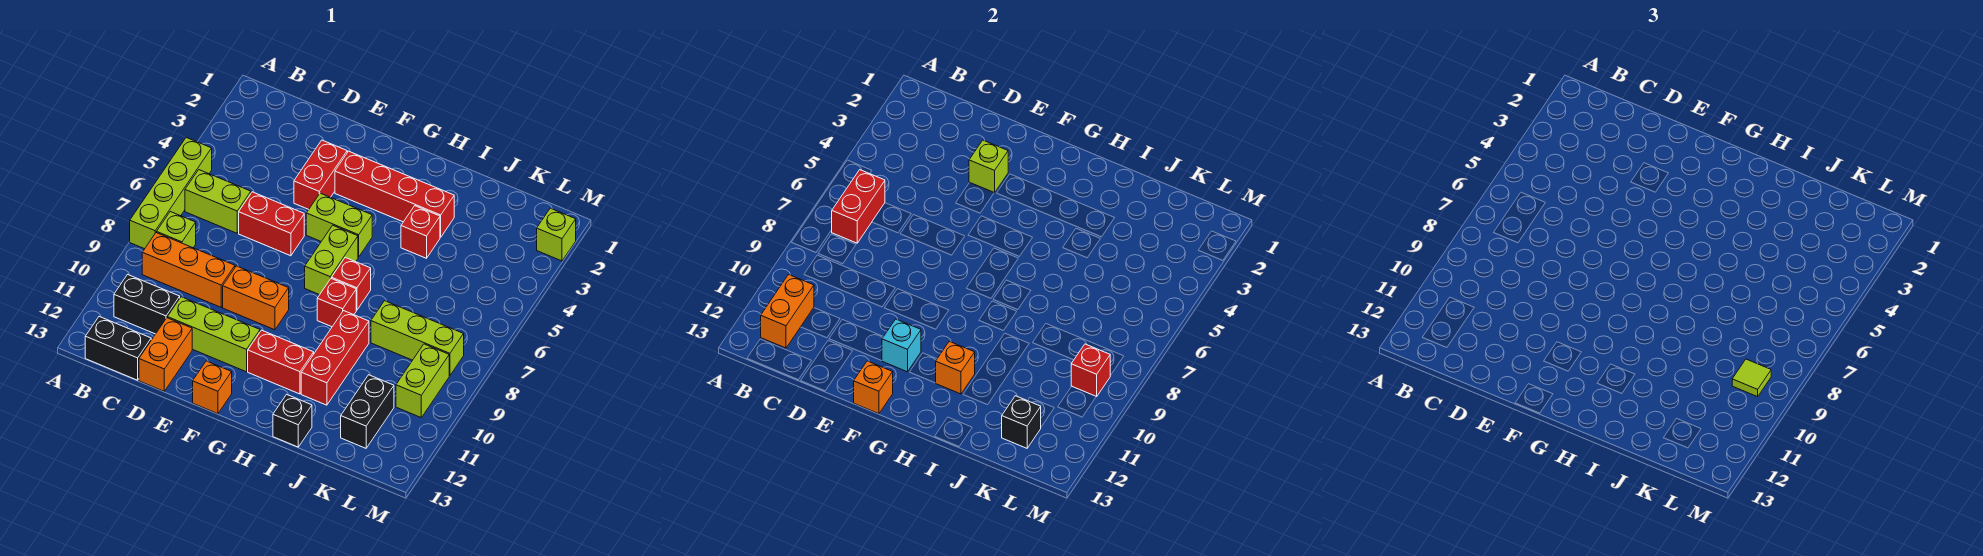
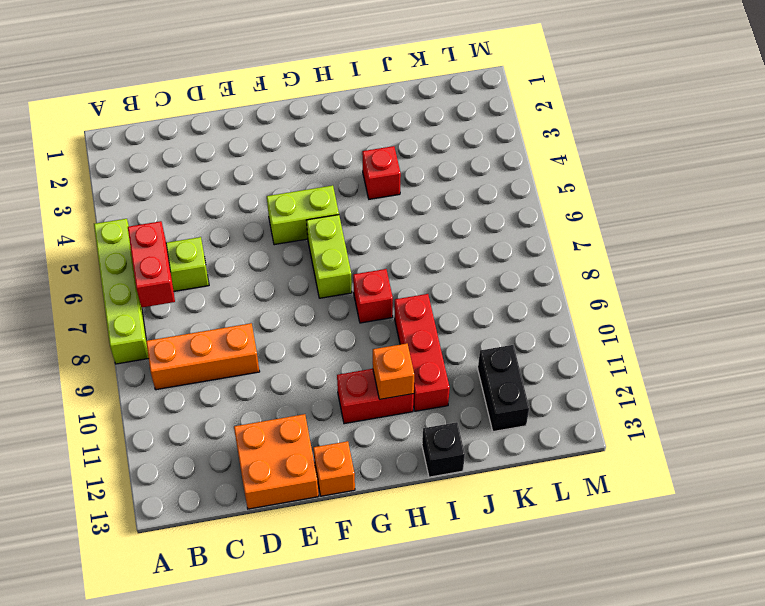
orange 2x2 brick [234,414,319,509] -> orange 1x2 brick [139,318,192,391]
none -> lime 1x1 brick [157,212,196,248]
none -> black 1x2 brick [114,275,180,334]
none -> black 1x2 brick [85,317,151,380]
none -> red 1x2 brick [239,192,304,256]

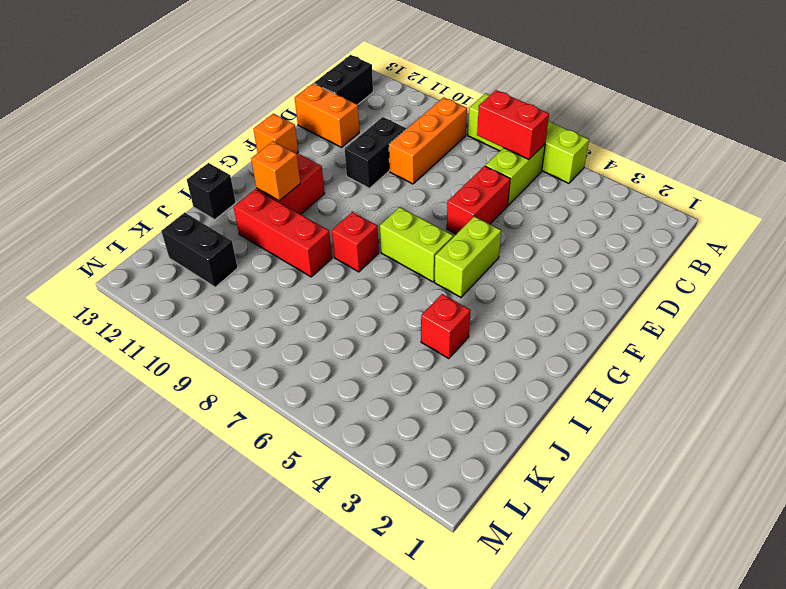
black 1x2 brick [345,117,406,188] -> black 1x2 brick moved to [114,275,180,334]
none -> lime 1x1 brick [157,212,196,248]
none -> lime 1x3 brick [167,297,260,372]
none -> red 1x2 brick [294,140,347,209]
none -> orange 1x2 brick [223,266,289,330]

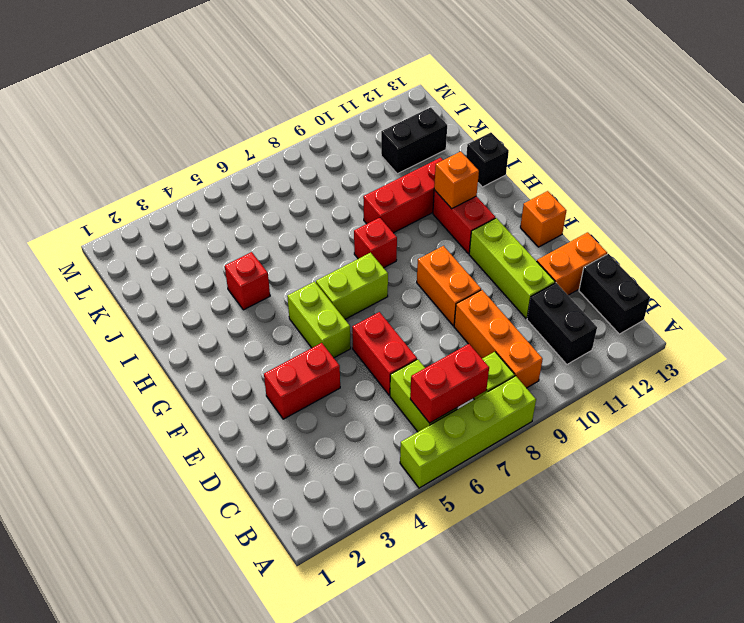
none -> red 1x4 brick [335,151,454,237]
none -> red 1x1 brick [332,257,371,310]
none -> lime 1x3 brick [371,301,464,376]
none -> lime 1x2 brick [396,344,449,417]

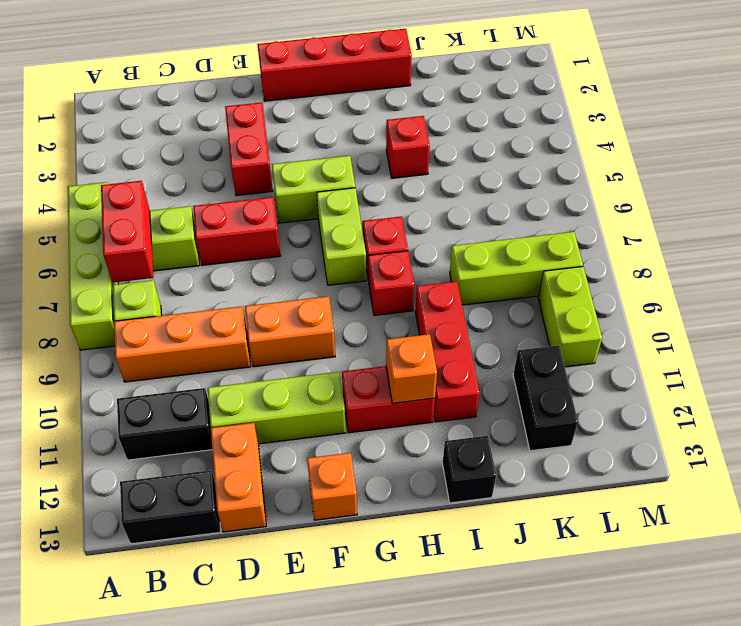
red 1x4 brick [257,29,412,101] -> red 1x4 brick moved to [335,151,454,237]
none -> lime 1x1 brick [537,208,576,261]
none -> orange 1x2 brick [761,275,814,348]
none -> lime 1x1 brick [969,140,1008,193]
none -> cyan 1x1 brick [882,319,921,372]

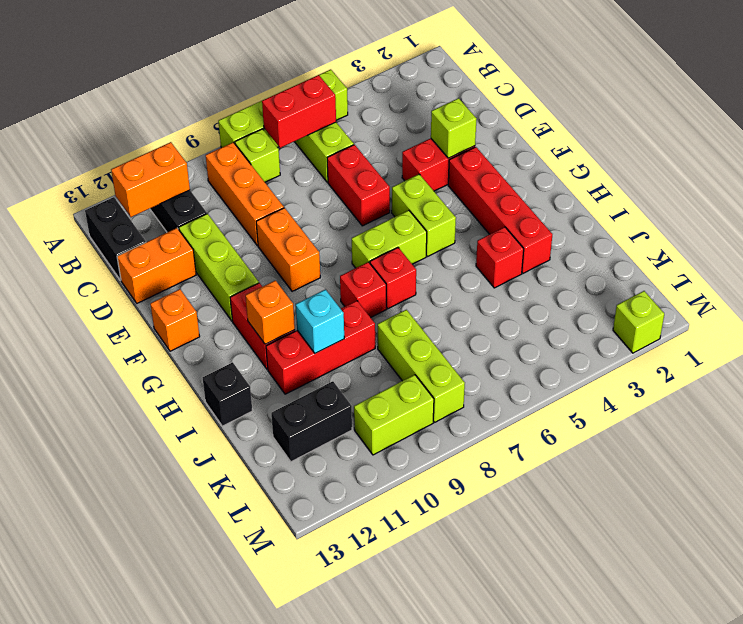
cyan 1x1 brick [296,290,344,353] -> cyan 1x1 brick moved to [882,319,921,372]
none -> orange 1x1 brick [854,361,893,414]
none -> black 1x1 brick [1002,396,1041,448]
none -> red 1x1 brick [1071,344,1110,397]
none -> lime 1x1 tile [1732,359,1771,397]

